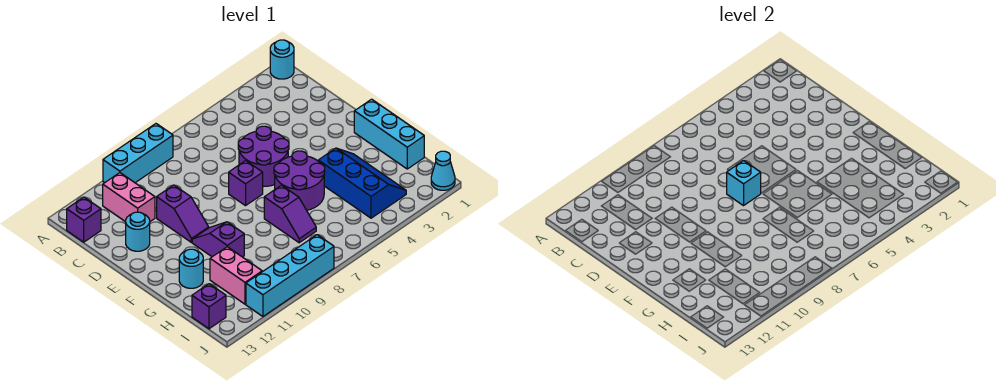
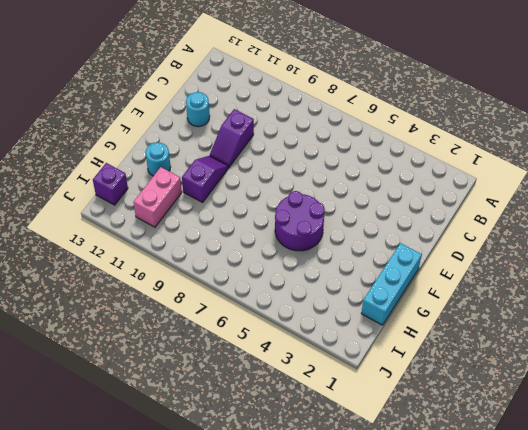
none -> cyan 1x1 round brick [270,40,294,79]
none -> cyan 1x3 brick [103,124,173,183]
none -> pink 1x2 brick [103,173,155,222]

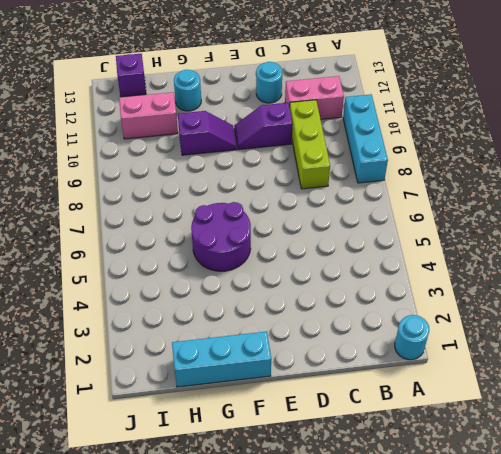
lime 1x3 brick [289,100,330,189] -> none
none -> purple 1x1 brick [67,197,101,242]
none -> purple 2x2 round brick [238,126,289,186]
none -> purple 1x1 brick [229,161,263,206]

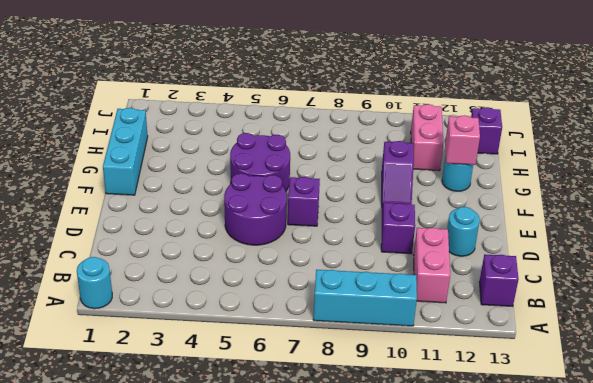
pink 1x1 brick [445,115,480,165] -> none
none -> blue 2x3 slope [318,148,406,218]
none -> purple 1x2 slope [264,185,316,243]
none -> cyan 1x1 cone [431,151,455,190]

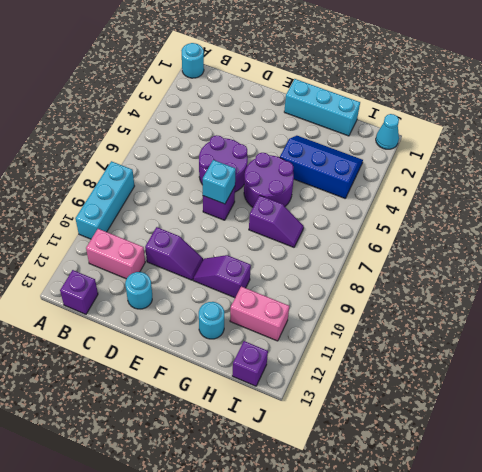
none -> cyan 1x4 brick [246,235,334,316]

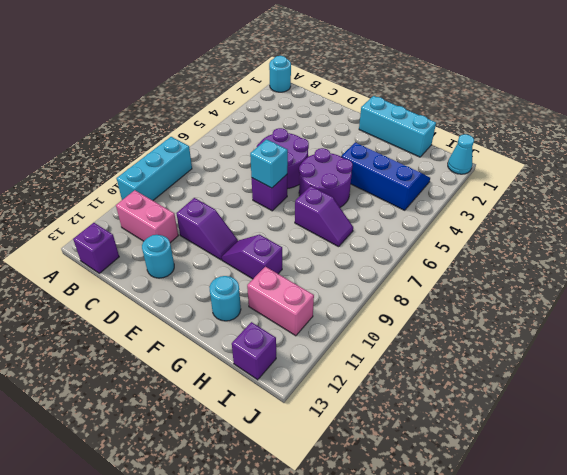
none -> cyan 1x4 brick [246,235,334,316]

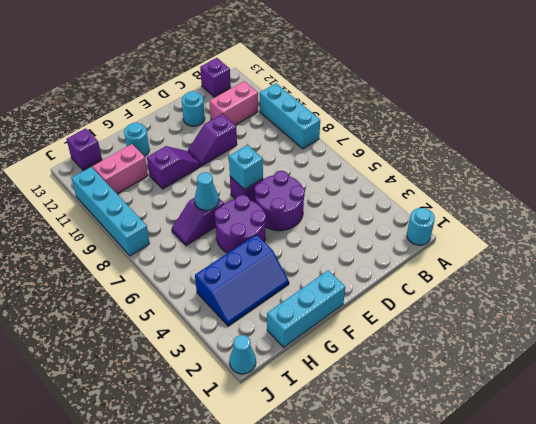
cyan 1x1 cone [195,172,219,211] -> none

